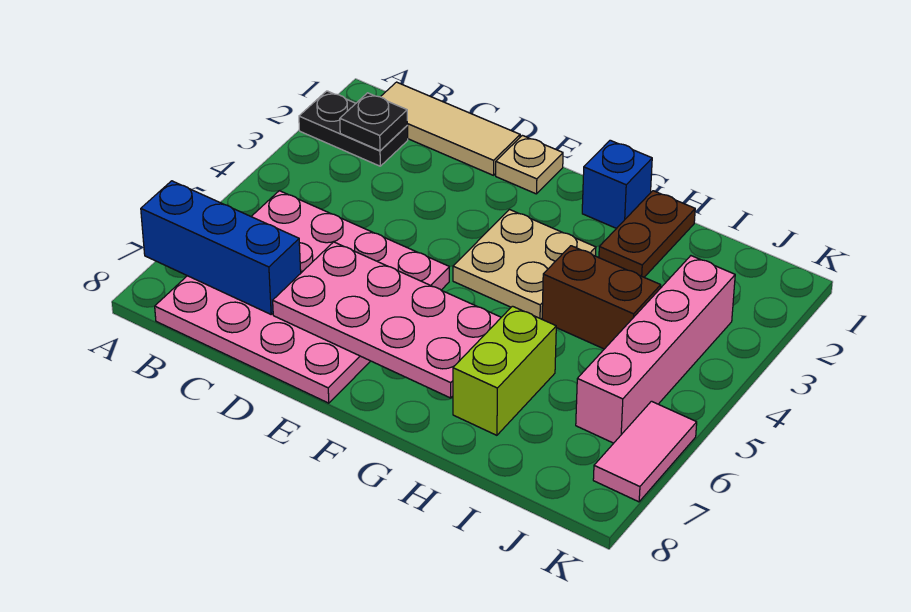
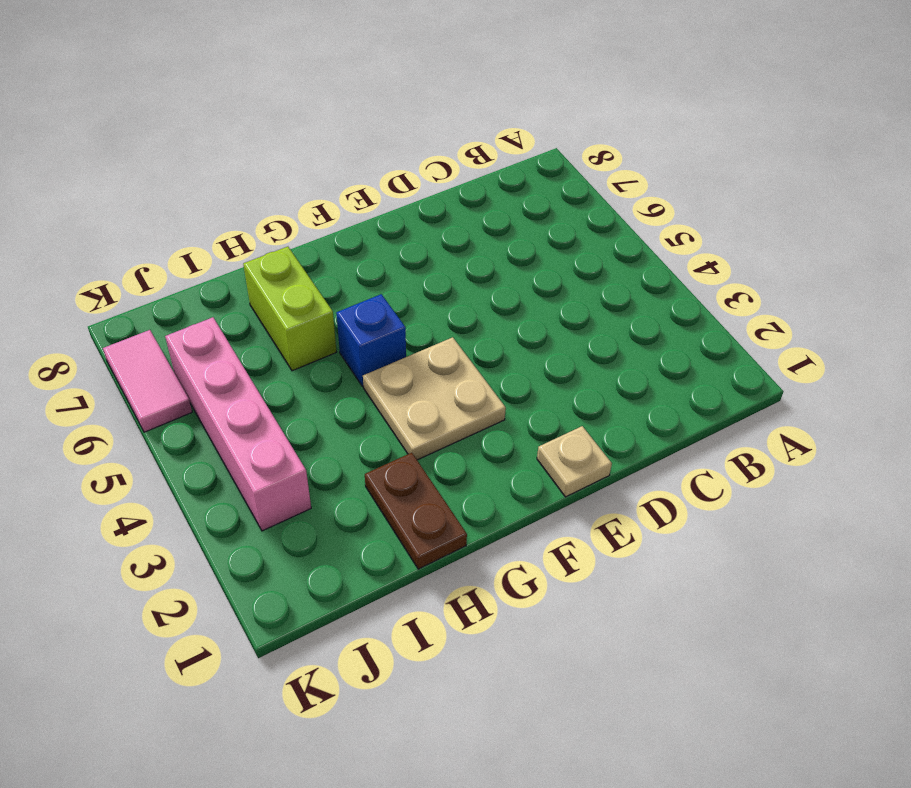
blue 1x1 brick [336,294,406,386] -> blue 1x1 brick moved to [582,140,652,229]
none -> black 1x2 plate [299,91,408,166]
none -> tan 1x3 tile [381,82,520,175]
none -> pink 4x4 plate [155,191,449,403]

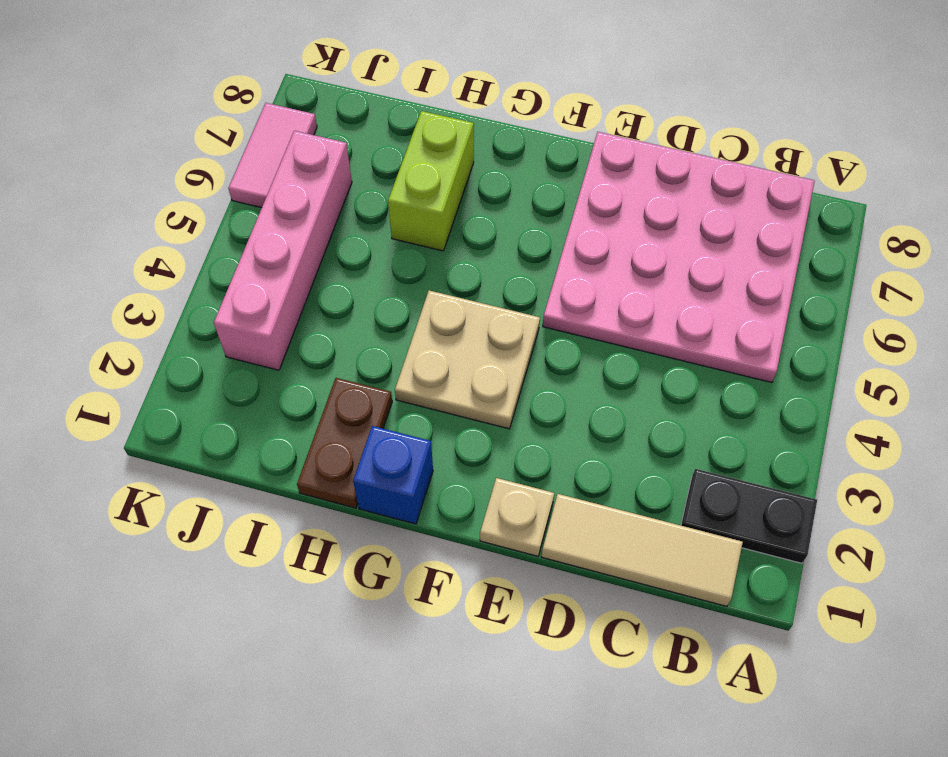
none -> brown 1x2 brick [542,246,661,349]
none -> blue 1x3 brick [141,181,301,314]
none -> black 1x1 plate [340,93,407,151]

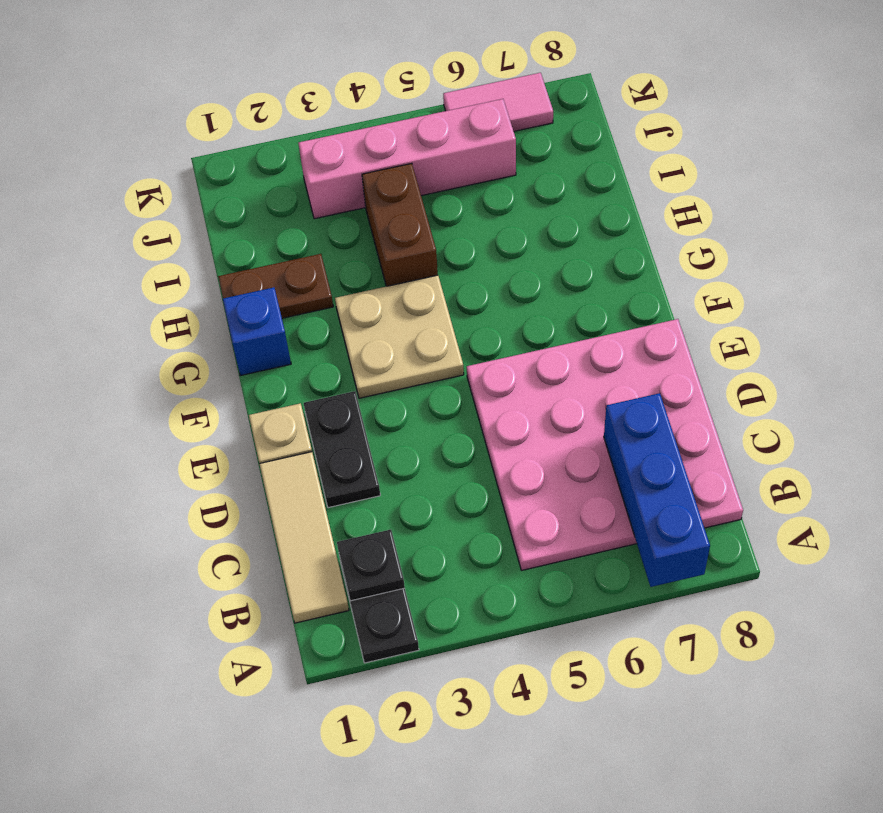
black 1x2 plate [304,391,380,508] -> none
none -> lime 1x2 brick [453,306,556,435]
none -> pink 2x4 plate [273,242,501,398]

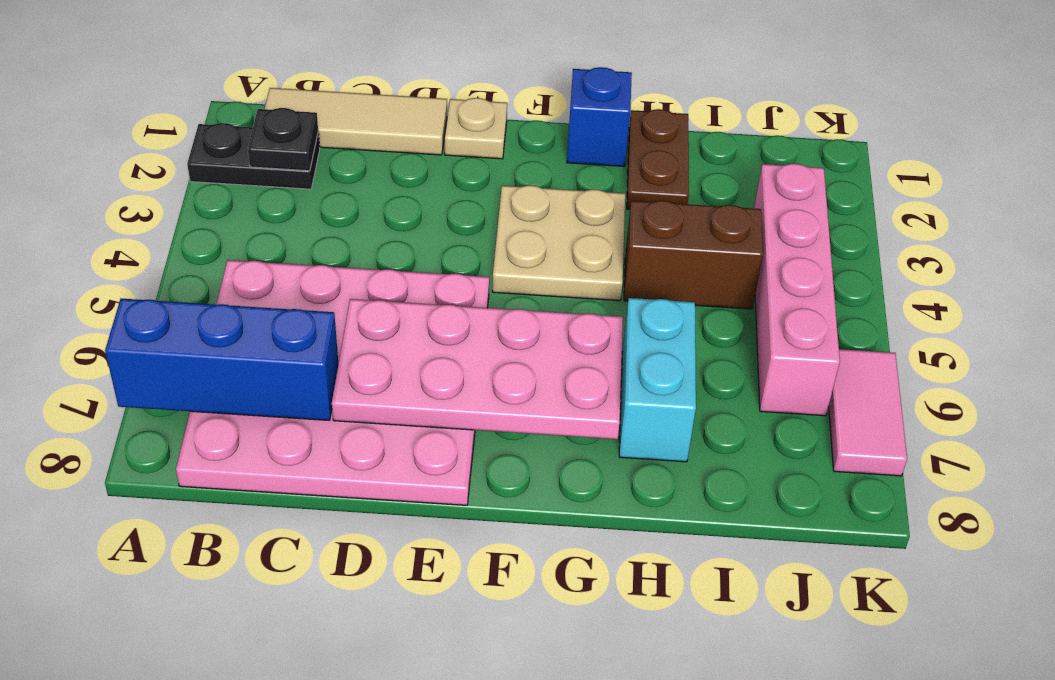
cyan 1x2 brick [619,298,696,462] -> lime 1x2 brick [453,306,556,435]

